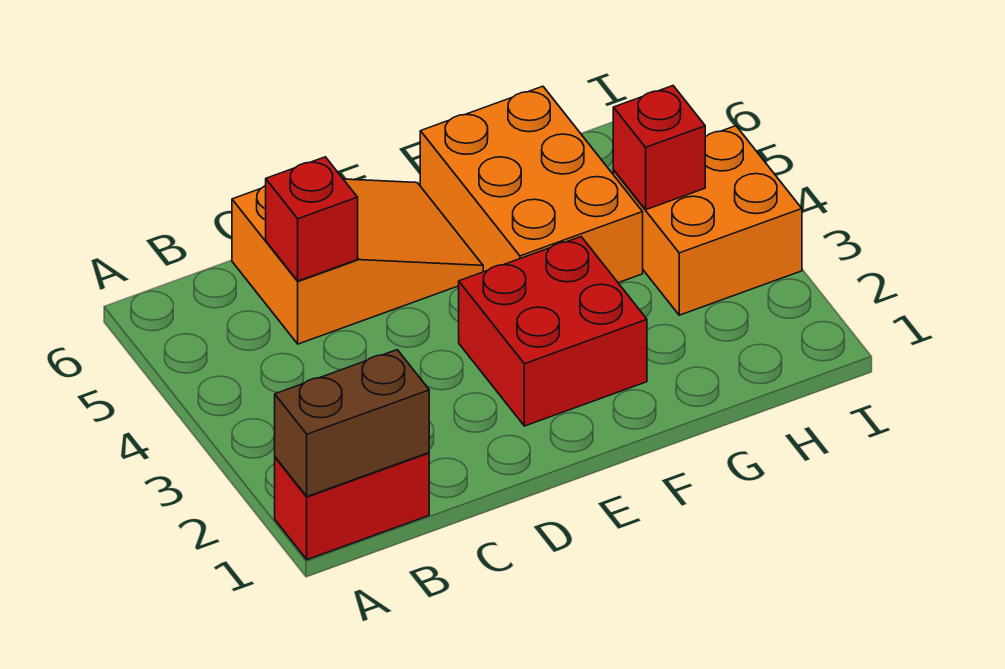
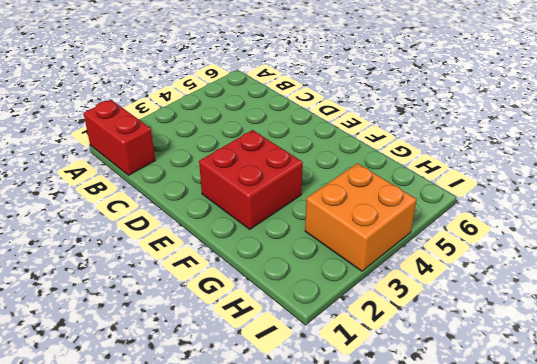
none -> orange 2x3 slope [232,179,483,344]
none -> orange 2x3 brick [420,86,643,283]

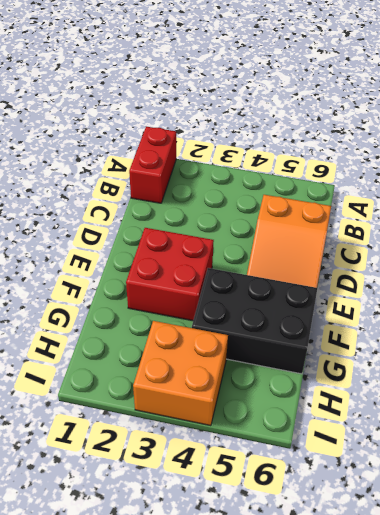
black 2x3 brick [192,268,317,374] -> orange 2x3 brick [420,86,643,283]
none -> brown 1x2 brick [275,350,429,497]
none -> red 1x1 brick [266,157,358,281]

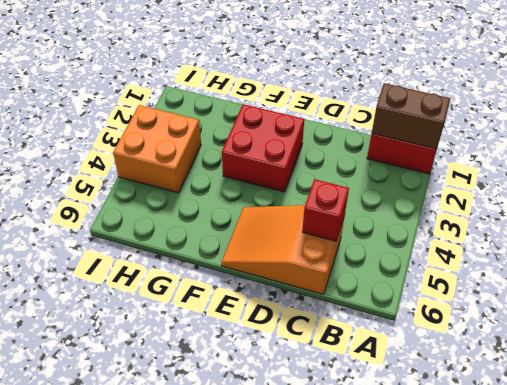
none -> orange 2x3 brick [420,86,643,283]
none -> red 1x1 brick [613,86,705,210]

